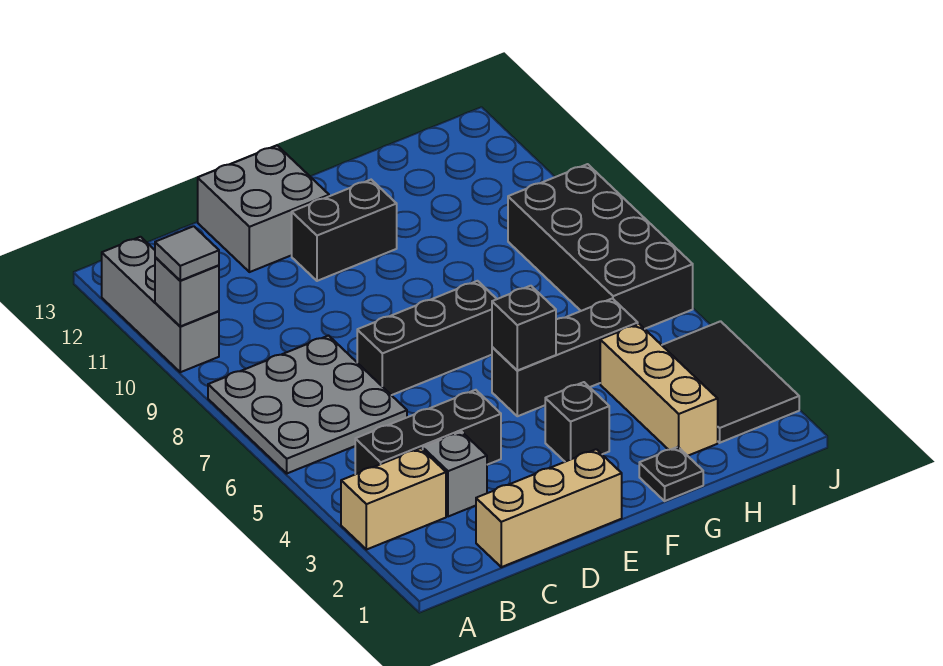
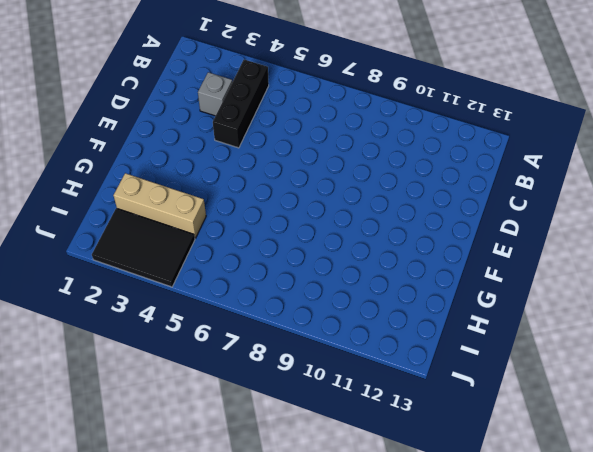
none -> tan 1x2 brick [341,448,446,550]
none -> grey 3x3 plate [208,336,407,473]
none -> grey 1x3 brick [102,237,219,372]

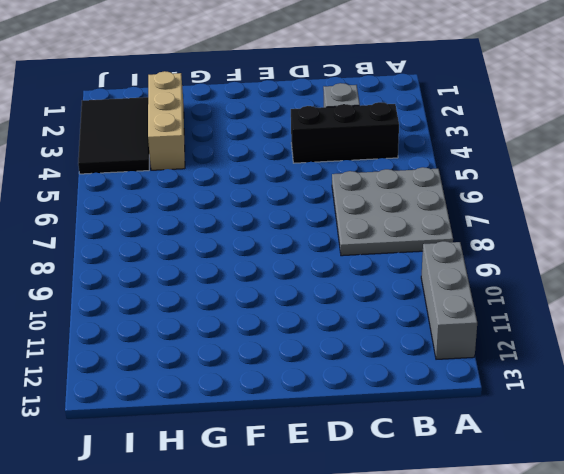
none -> tan 1x2 brick [341,448,446,550]
none -> tan 1x3 brick [476,449,622,567]
none -> black 1x3 brick [357,281,496,395]

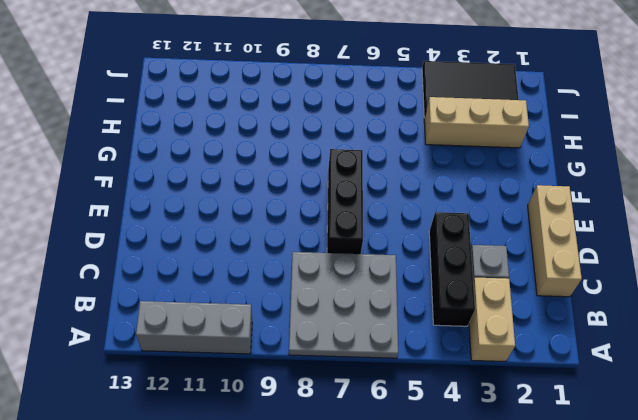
none -> grey 2x2 brick [198,146,329,272]
none -> black 1x2 brick [292,180,397,281]
none -> black 1x1 brick [545,382,609,462]

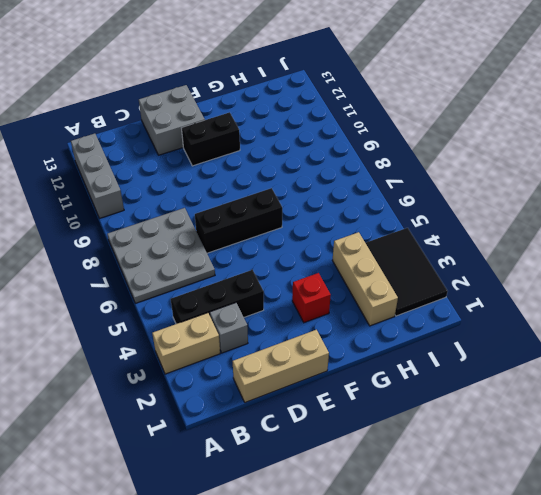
red 1x1 brick [292,273,331,323] -> black 1x1 brick [545,382,609,462]
none -> black 1x3 brick [492,298,638,416]
none -> black 1x1 plate [639,447,703,501]
none -> black 2x4 brick [508,164,693,329]

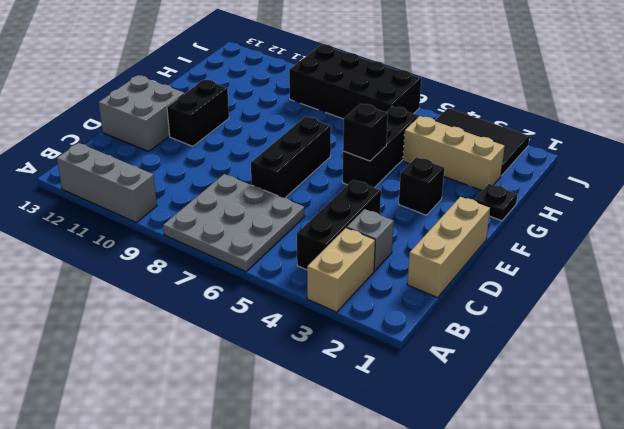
none -> grey 1x1 brick [155,257,219,326]
none -> grey 1x1 tile [155,226,219,281]

